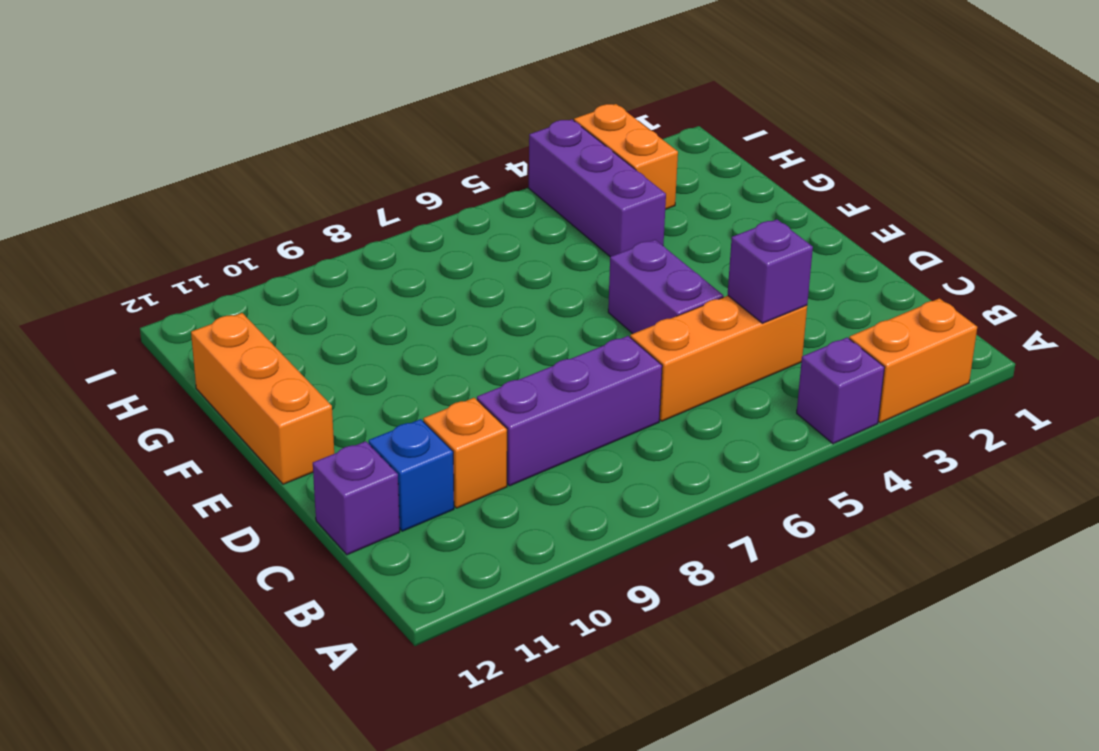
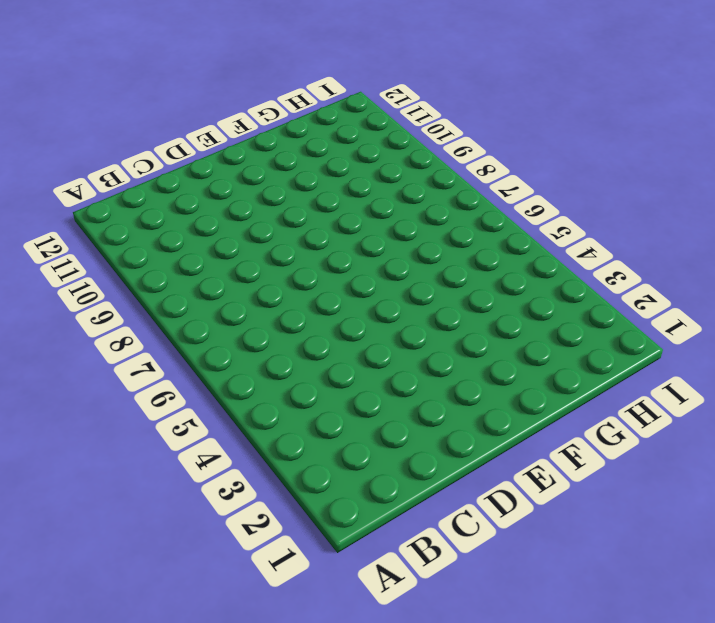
none -> orange 1x2 brick [849,298,977,423]
none -> purple 1x1 brick [797,337,885,444]
none -> orange 1x3 brick [630,296,807,421]

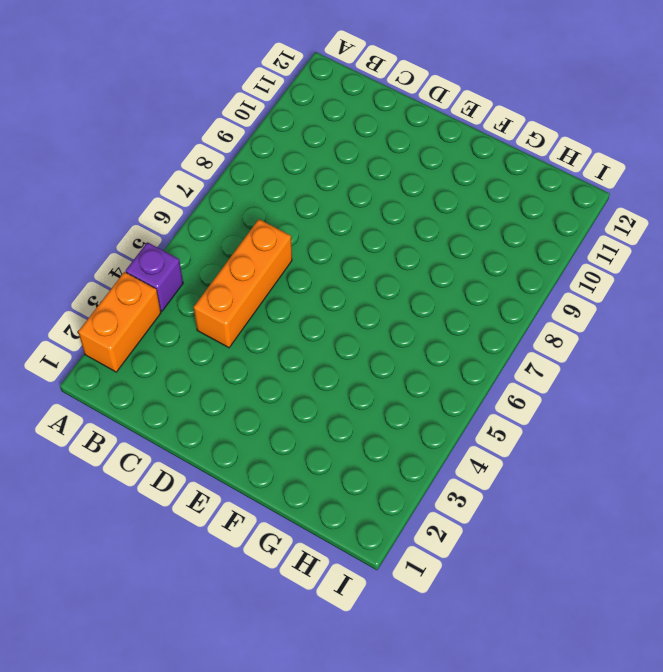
none -> purple 1x3 brick [477,336,662,486]
none -> orange 1x1 brick [423,398,507,508]
none -> blue 1x1 brick [369,419,454,531]

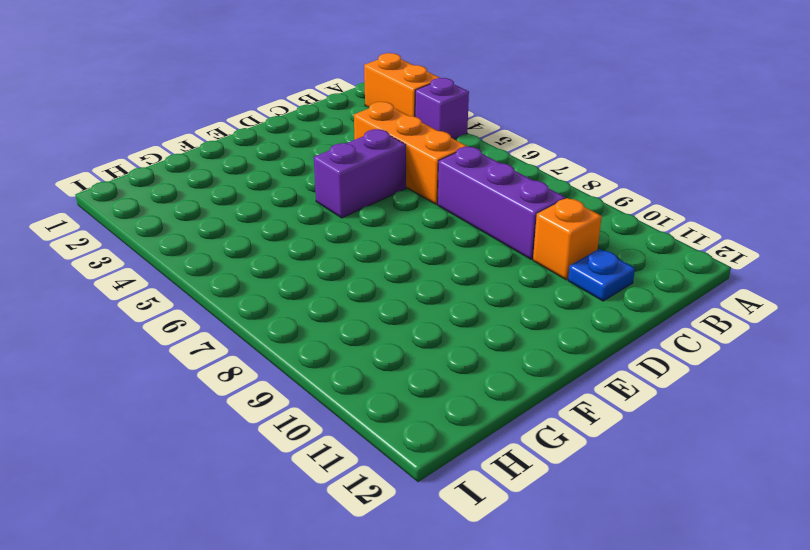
blue 1x1 plate [568,249,635,301] -> blue 1x1 brick [369,419,454,531]
none -> purple 1x1 brick [313,441,400,555]
none -> orange 1x3 brick [191,313,334,484]
none -> purple 1x3 brick [529,119,666,257]

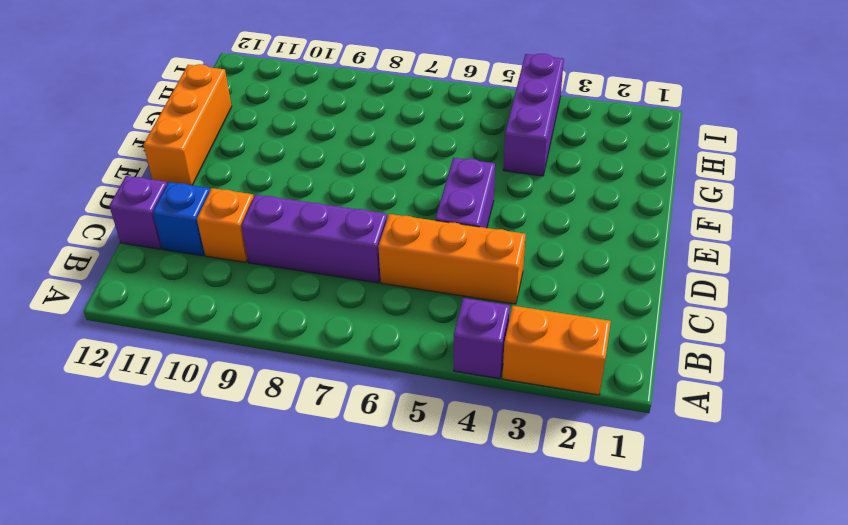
none -> orange 1x2 brick [574,104,678,209]
none -> purple 1x1 brick [728,219,813,323]

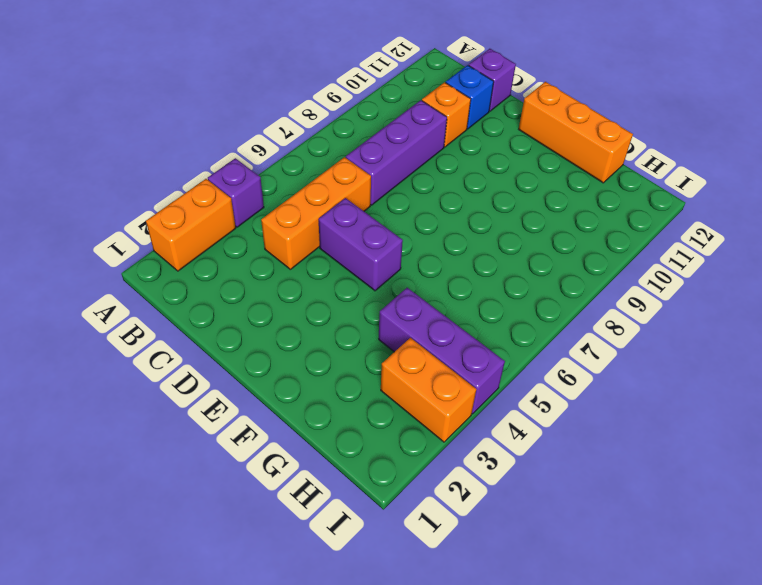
none -> purple 1x1 brick [728,219,813,323]

